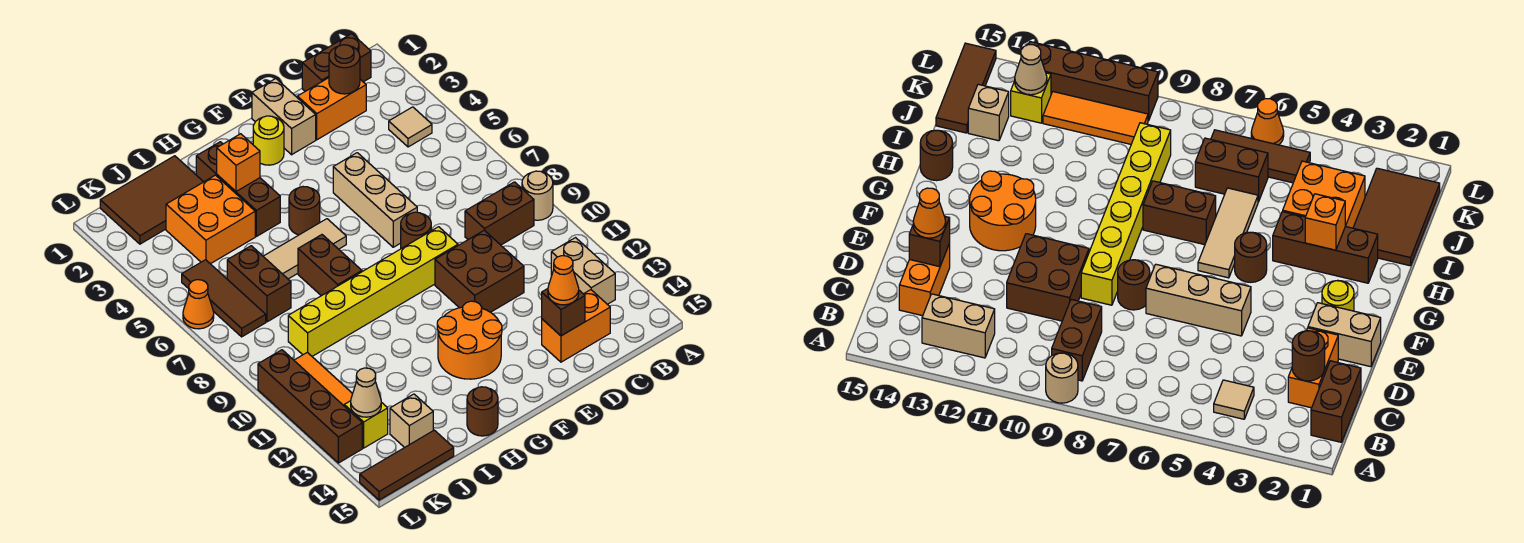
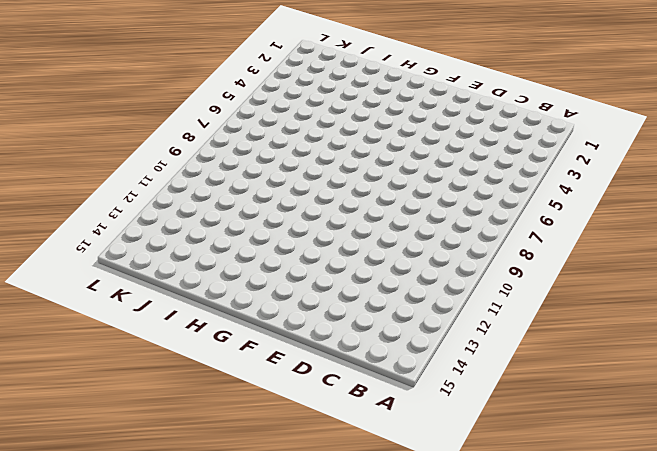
none -> tan 1x1 round brick [522,171,553,220]
none -> brown 1x2 brick [302,34,371,91]
none -> tan 1x1 tile [389,107,432,147]
none -> brown 1x2 brick [465,182,534,245]

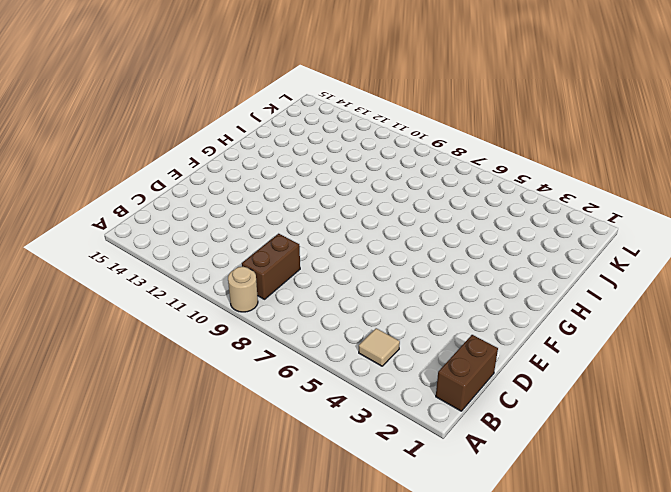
none -> tan 1x2 brick [551,238,615,304]
none -> orange 1x2 brick [297,78,366,140]
none -> orange 1x2 brick [542,290,610,362]
none -> brown 2x2 brick [435,230,524,312]

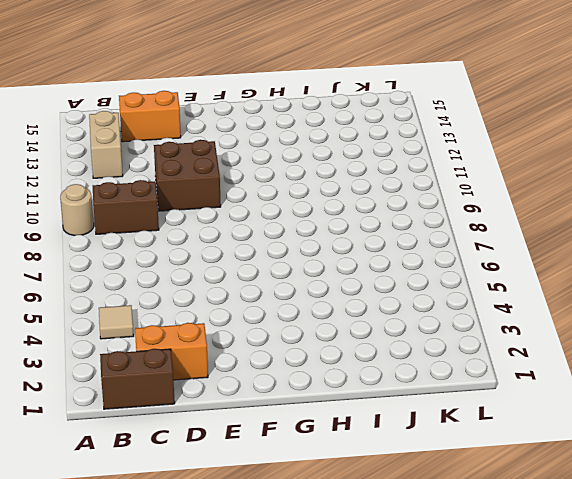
none -> tan 1x2 brick [252,79,316,155]
none -> tan 1x3 brick [333,153,417,247]
none -> brown 1x1 round brick [401,212,431,249]
none -> yellow 1x6 brick [288,227,458,356]

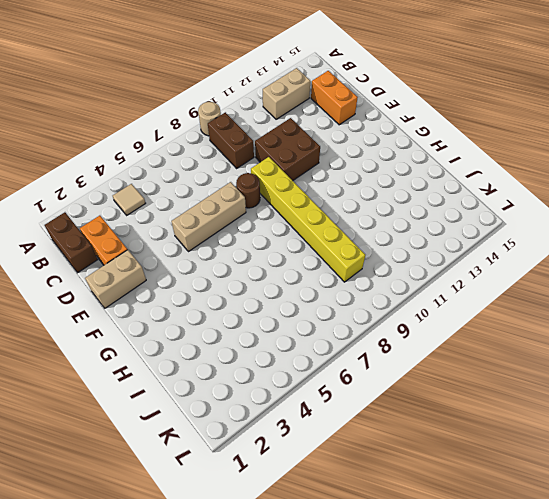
none -> yellow 1x1 round brick [253,116,284,165]
none -> orange 2x2 round brick [437,301,502,379]
none -> brown 1x1 round brick [289,187,320,235]
none -> tan 1x3 tile [263,219,346,279]

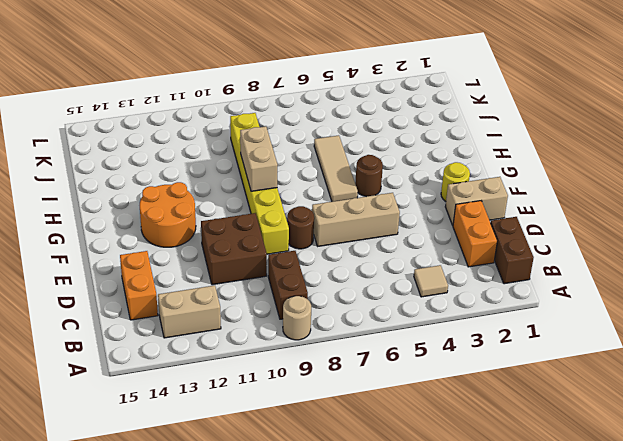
tan 1x2 brick [240,126,278,191] -> none
none -> brown 1x3 brick [196,142,280,236]
none -> brown 1x2 brick [298,235,362,296]
none -> brown 1x1 round brick [467,387,498,436]
none -> brown 2x3 tile [100,156,203,244]

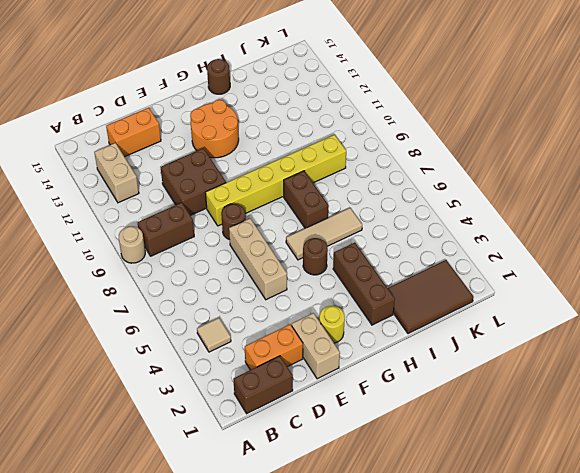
none -> orange 2x2 brick [166,175,255,264]
none -> brown 1x2 brick [227,246,291,322]
none -> tan 1x1 brick [390,394,433,448]
none -> brown 1x3 tile [360,430,454,500]

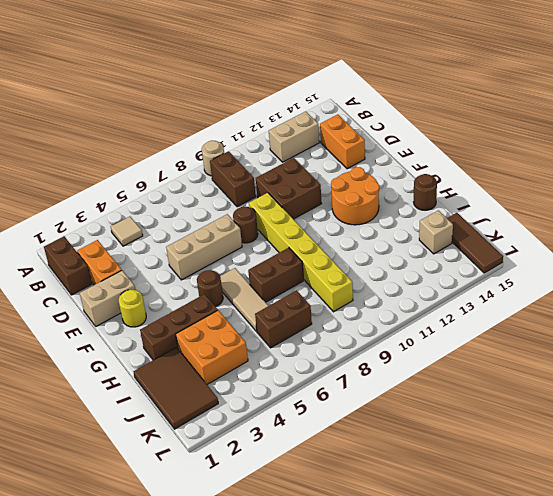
none -> brown 1x3 tile [182,260,266,337]
none -> orange 1x3 tile [294,352,353,406]
none -> yellow 1x1 brick [344,401,388,448]
none -> orange 1x1 cone [183,280,214,329]

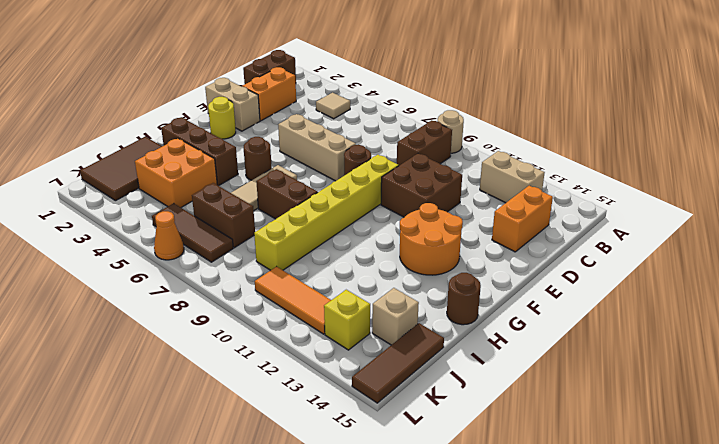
none -> brown 1x4 brick [258,350,362,463]
none -> brown 1x1 round brick [329,45,360,94]
none -> brown 1x1 brick [542,289,585,336]
none -> orange 1x1 brick [217,134,260,191]

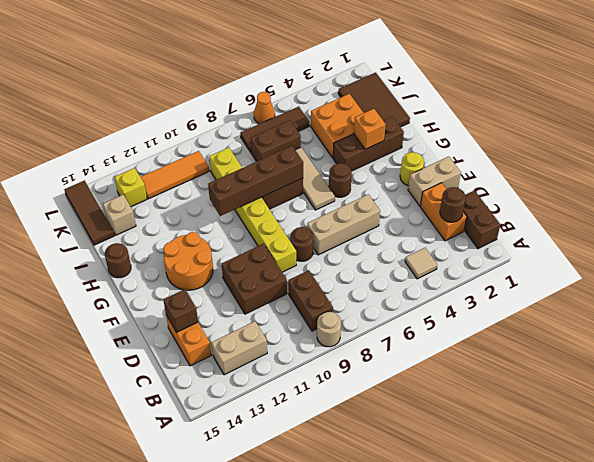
brown 1x4 brick [208,146,303,216] -> brown 1x4 brick moved to [258,350,362,463]
none -> tan 1x1 cone [351,368,381,417]
none -> orange 1x1 cone [548,256,579,305]

